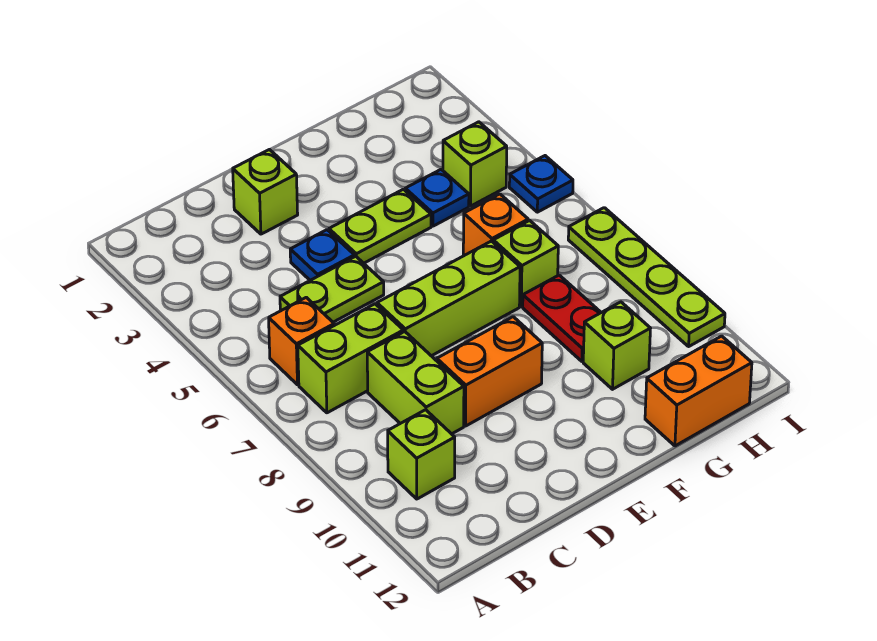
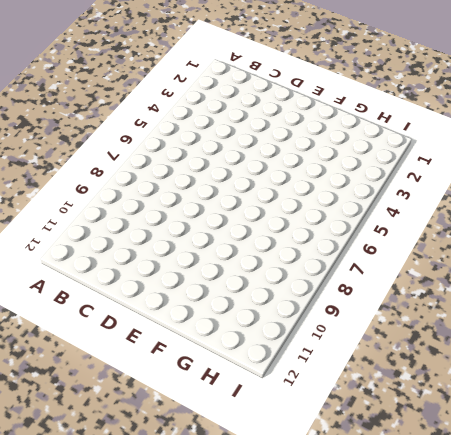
none -> orange 1x1 brick [269,297,334,385]
none -> lime 1x2 brick [298,304,403,413]
none -> lime 1x1 brick [388,410,455,499]

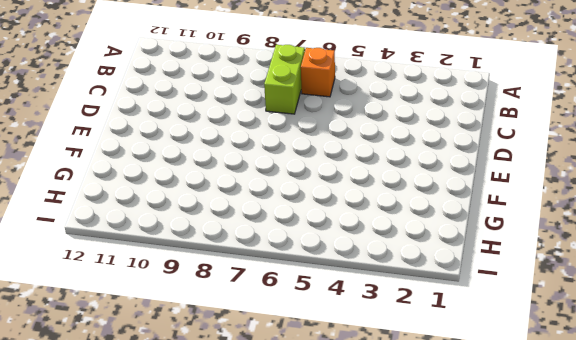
none -> lime 1x1 brick [388,410,455,499]
none -> lime 1x2 plate [280,256,384,322]
none -> lime 1x2 brick [367,332,464,434]

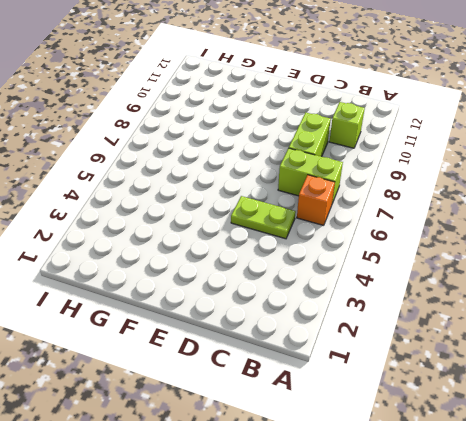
none -> lime 1x1 brick [233,150,298,234]
none -> blue 1x1 plate [290,230,354,280]
none -> lime 1x3 brick [377,241,520,356]

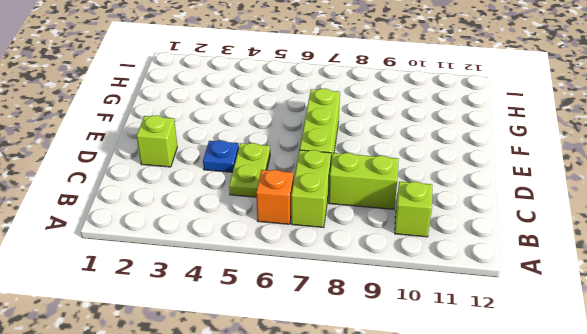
none -> orange 1x2 brick [437,317,542,426]
none -> lime 1x2 plate [329,189,431,263]
none -> blue 1x1 plate [405,169,469,226]

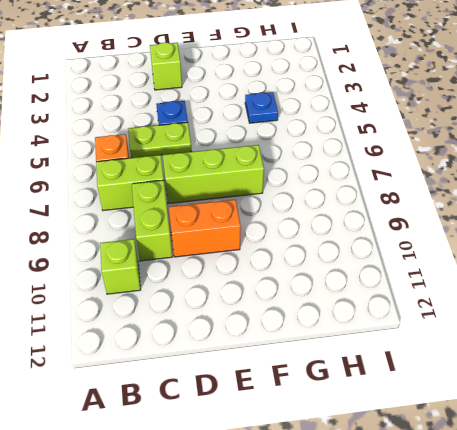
none -> lime 1x2 plate [329,189,431,263]
none -> orange 1x1 brick [463,194,528,255]
none -> lime 1x1 brick [493,220,558,306]

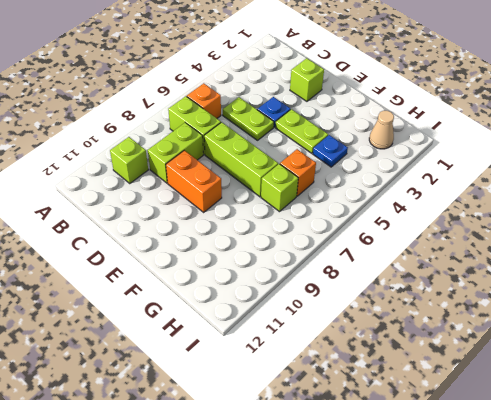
tan 1x1 cone [369,111,394,149] -> none
none -> red 1x2 plate [523,275,601,361]
none -> lime 1x1 brick [583,302,651,389]
none -> orange 1x2 brick [645,336,752,446]

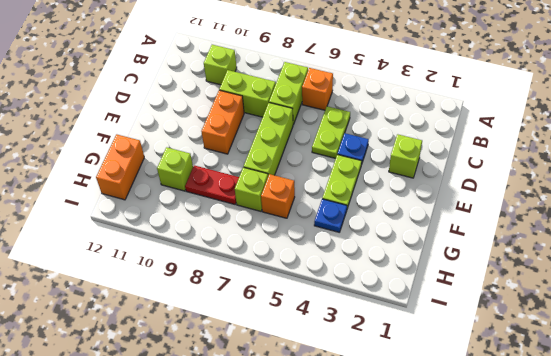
none -> lime 1x1 brick [443,122,507,206]
none -> blue 1x1 plate [509,156,573,212]
none -> lime 1x4 plate [568,208,725,346]

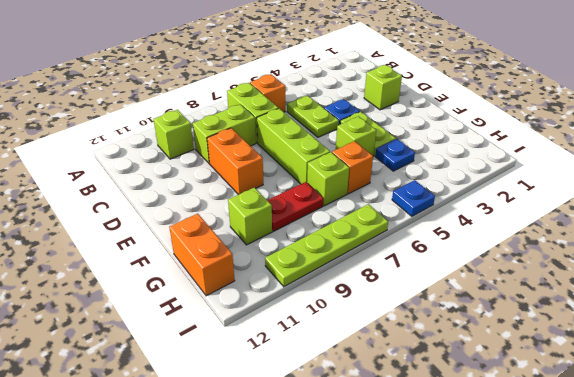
lime 1x1 brick [336,117,376,156] -> lime 1x1 brick moved to [443,122,507,206]

